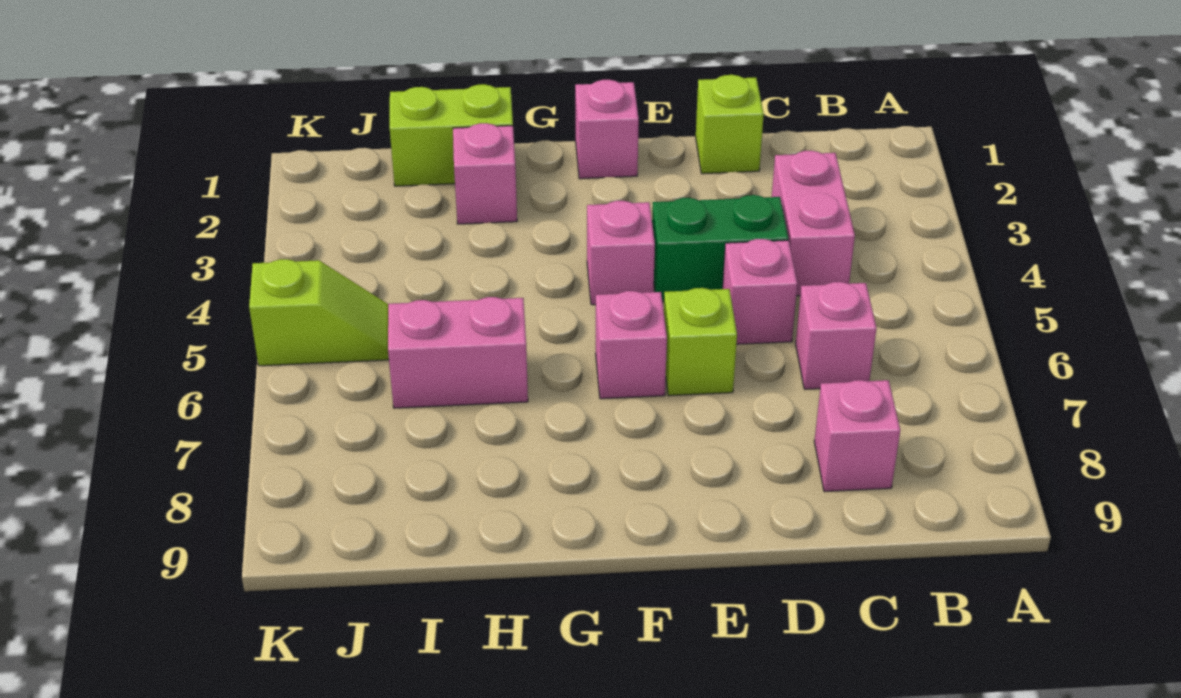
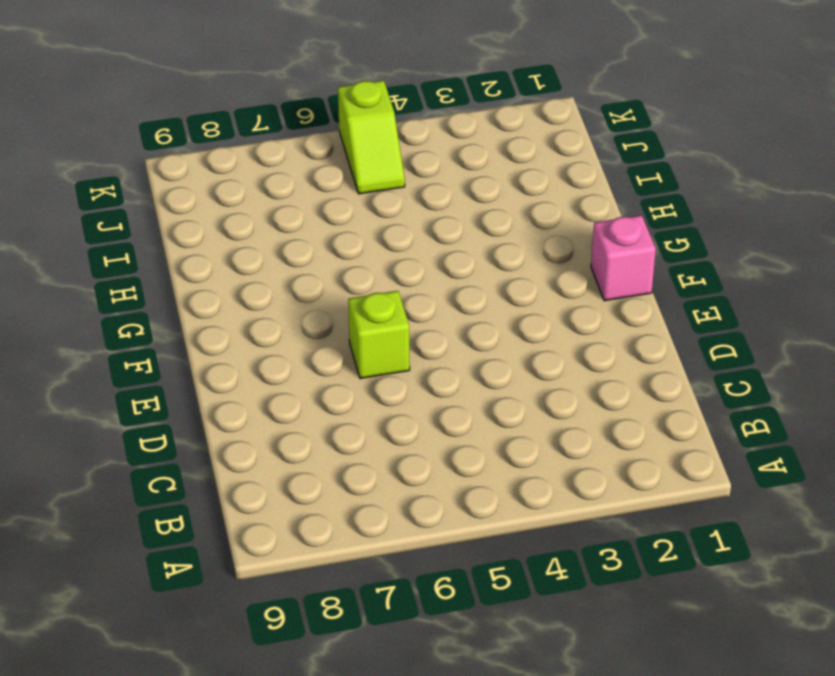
none -> pink 1x2 brick [772,151,855,296]
none -> pink 1x1 brick [796,282,877,389]
none -> pink 1x1 brick [814,380,900,492]

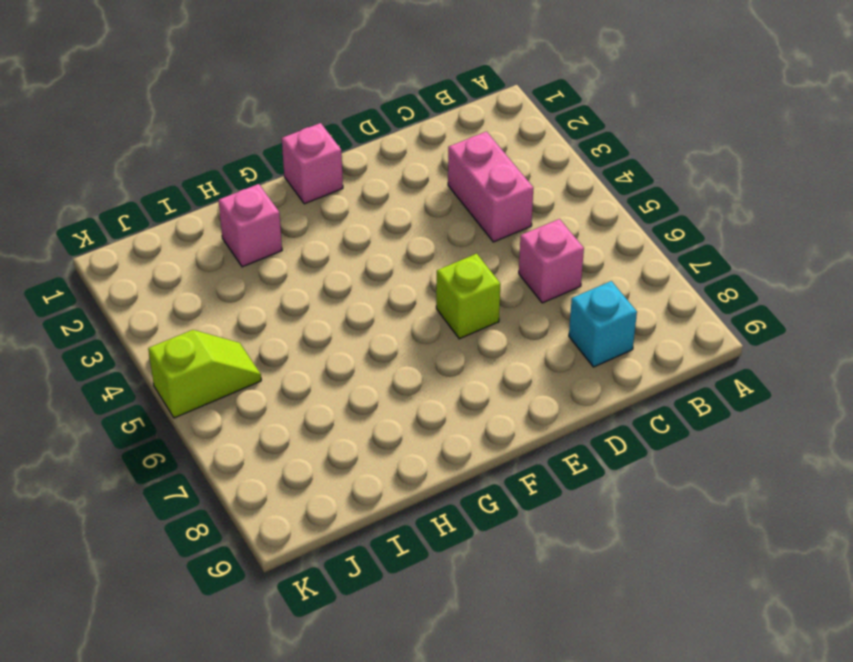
cyan 1x1 brick [569,281,637,367] -> pink 1x1 brick [814,380,900,492]
none -> lime 1x1 brick [696,75,764,174]
none -> green 1x2 brick [652,195,788,302]
none -> pink 1x1 brick [723,239,797,344]

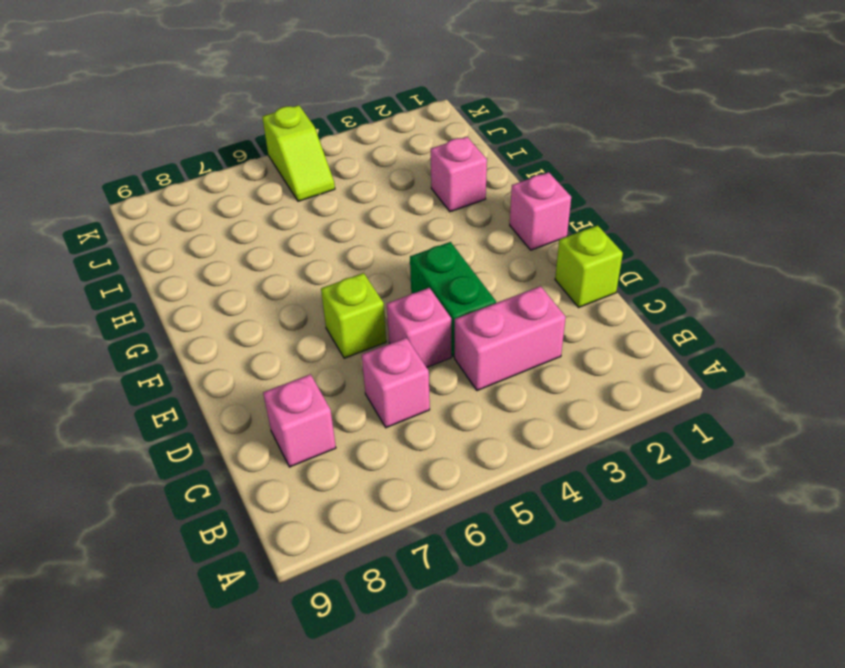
none -> pink 1x1 brick [587,201,655,305]
none -> pink 1x1 brick [596,291,667,399]
none -> lime 1x2 brick [390,84,513,186]

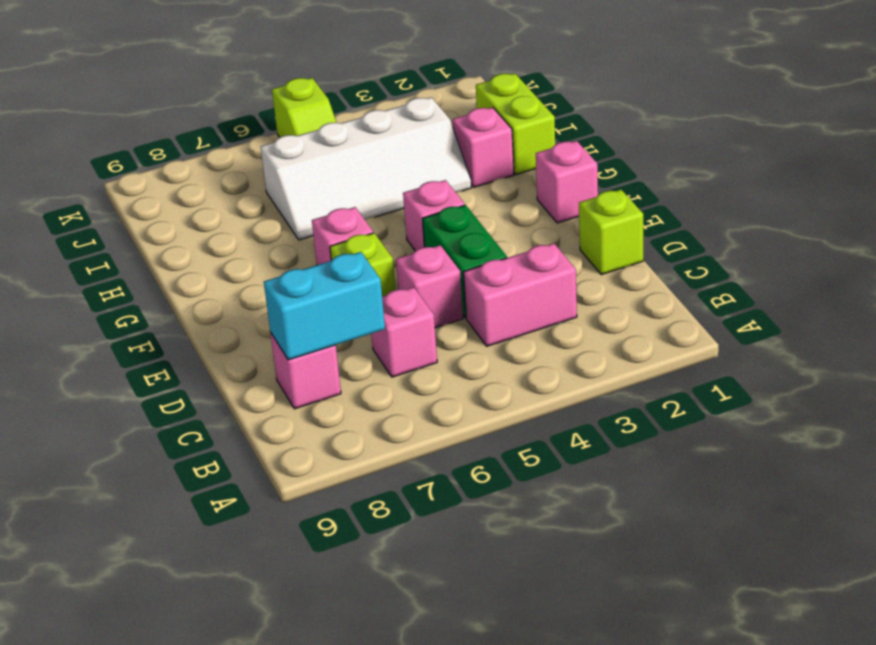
cyan 1x2 brick [264,252,385,360] -> none
white 2x4 slope [261,97,471,240] -> pink 1x2 brick [388,297,528,408]

